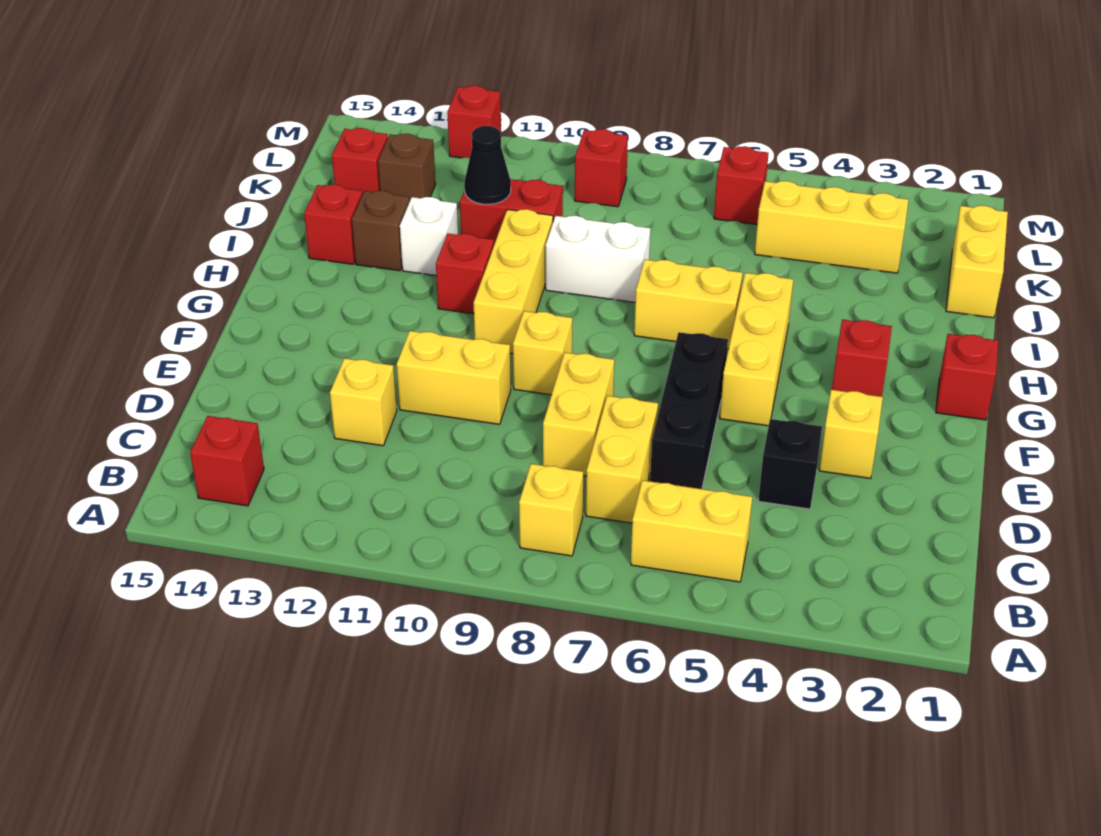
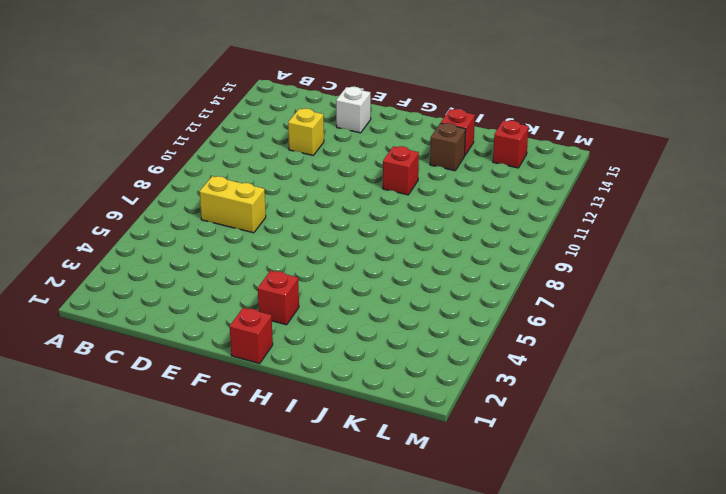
white 1x1 brick [336,87,371,133] -> white 1x1 brick moved to [400,197,458,276]
none -> yellow 1x2 brick [631,480,752,582]
none -> yellow 1x1 brick [519,464,583,556]
none -> red 1x1 brick [190,416,264,506]
none -> black 1x1 brick [758,419,822,509]

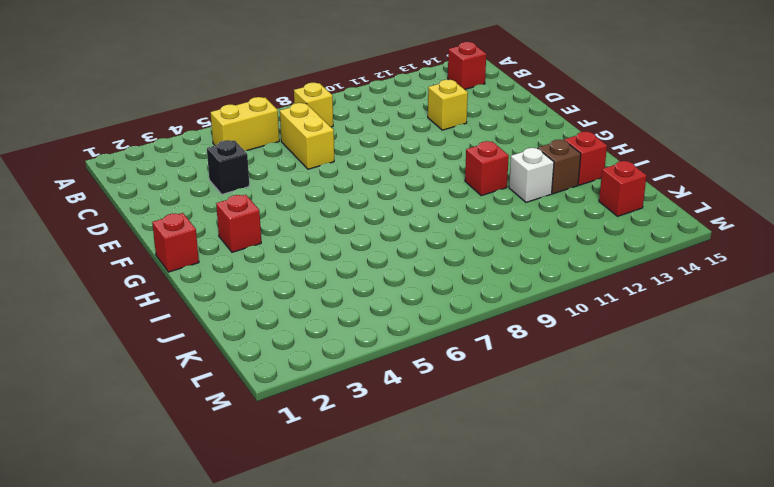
none -> black 1x3 brick [650,332,728,489]
none -> yellow 1x2 brick [543,353,614,476]
none -> yellow 1x1 brick [819,390,883,479]
none -> yellow 1x2 brick [397,331,511,424]

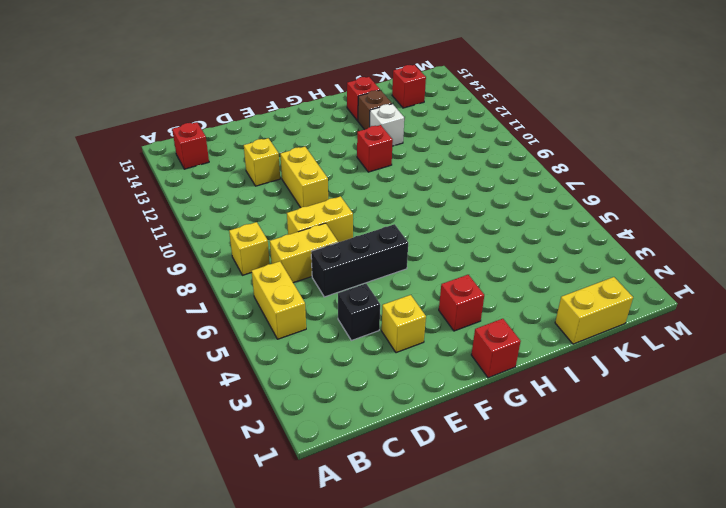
none -> yellow 1x3 brick [720,273,793,426]
none -> yellow 1x1 brick [513,311,572,395]
none -> yellow 1x3 brick [474,209,553,354]
none -> yellow 1x2 brick [634,260,742,349]

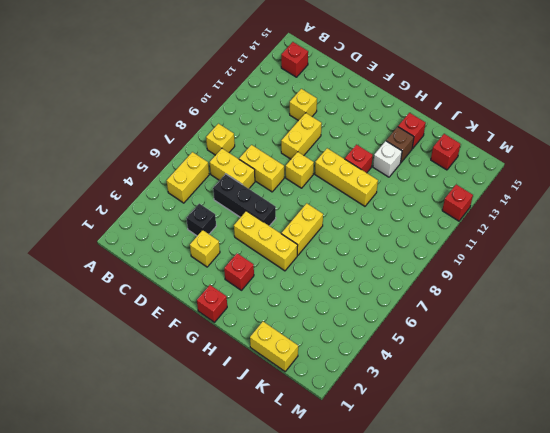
none -> white 1x2 brick [546,216,650,302]
none -> red 1x2 brick [460,179,563,244]
none -> yellow 1x3 brick [755,181,908,273]
none -> brown 1x1 brick [378,134,436,200]

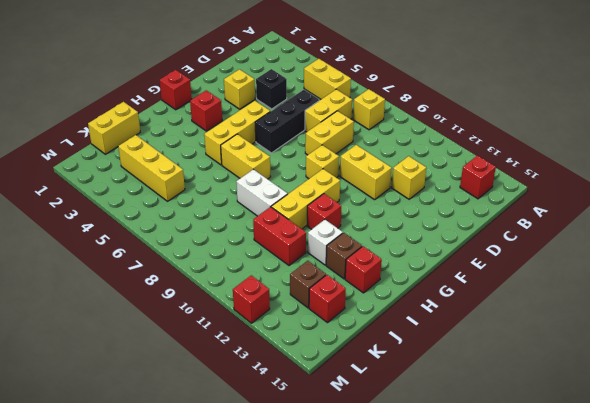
none -> red 1x1 brick [714,146,769,224]
none -> red 1x1 brick [575,129,628,207]
none -> black 1x1 cone [464,126,511,204]

